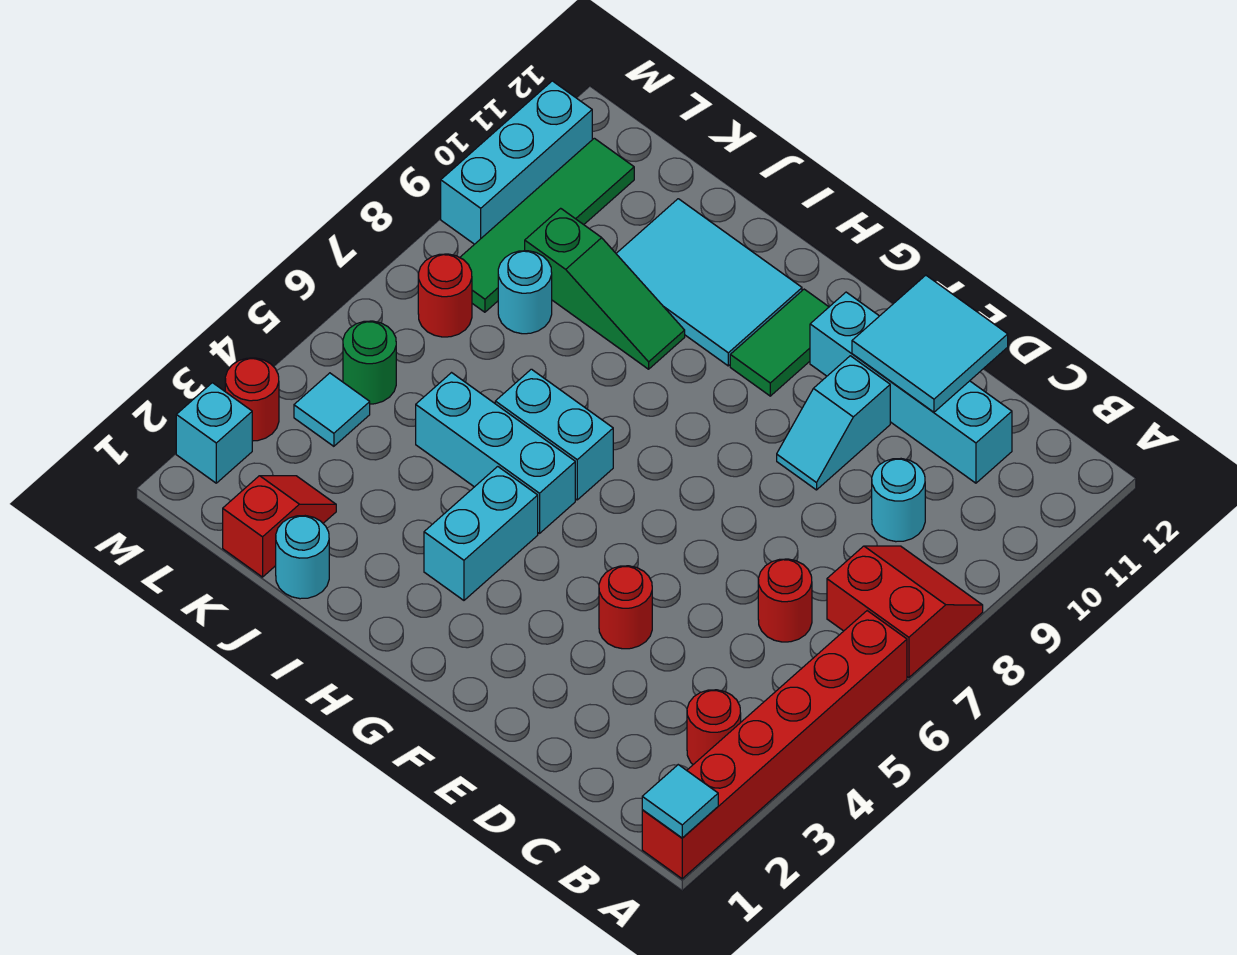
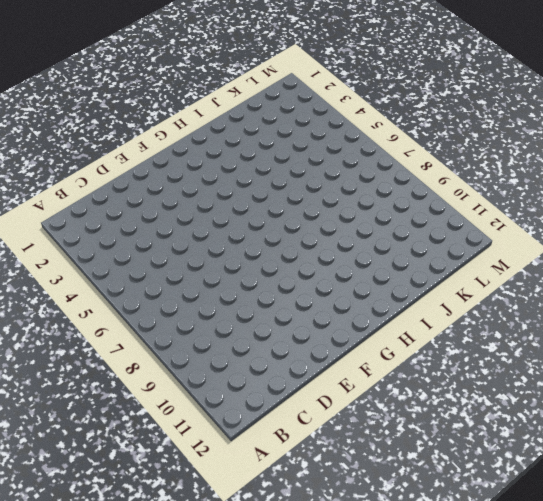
none -> red 1x6 brick [642,611,907,879]
none -> red 2x2 slope [827,546,983,678]
none -> red 1x1 round brick [687,690,741,764]

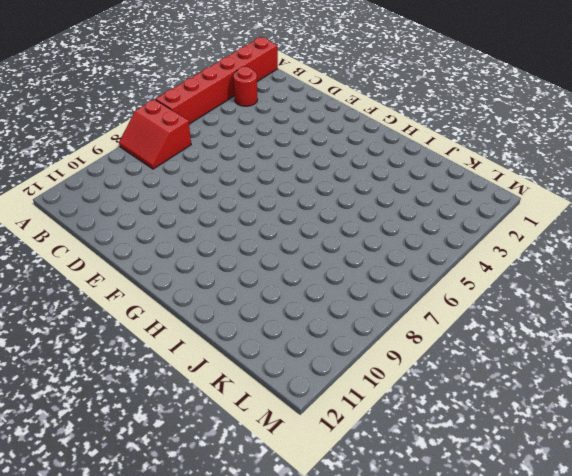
none -> red 1x1 round brick [758,559,812,642]
none -> cyan 1x1 round brick [872,459,925,542]
none -> cyan 1x4 brick [810,292,1012,483]

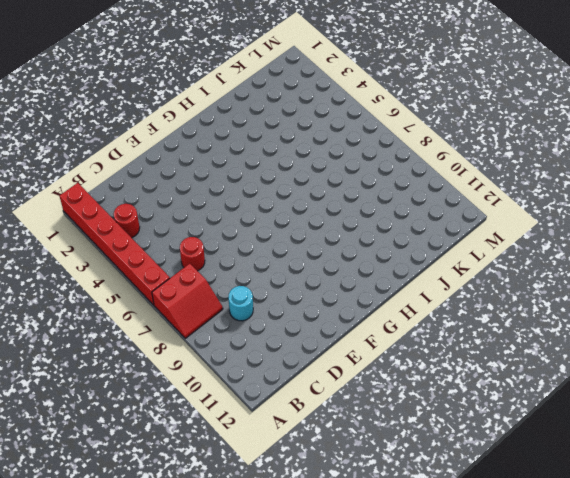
none -> cyan 1x4 brick [810,292,1012,483]
none -> red 1x1 round brick [599,566,652,649]
none -> cyan 1x2 slope [777,356,890,490]

